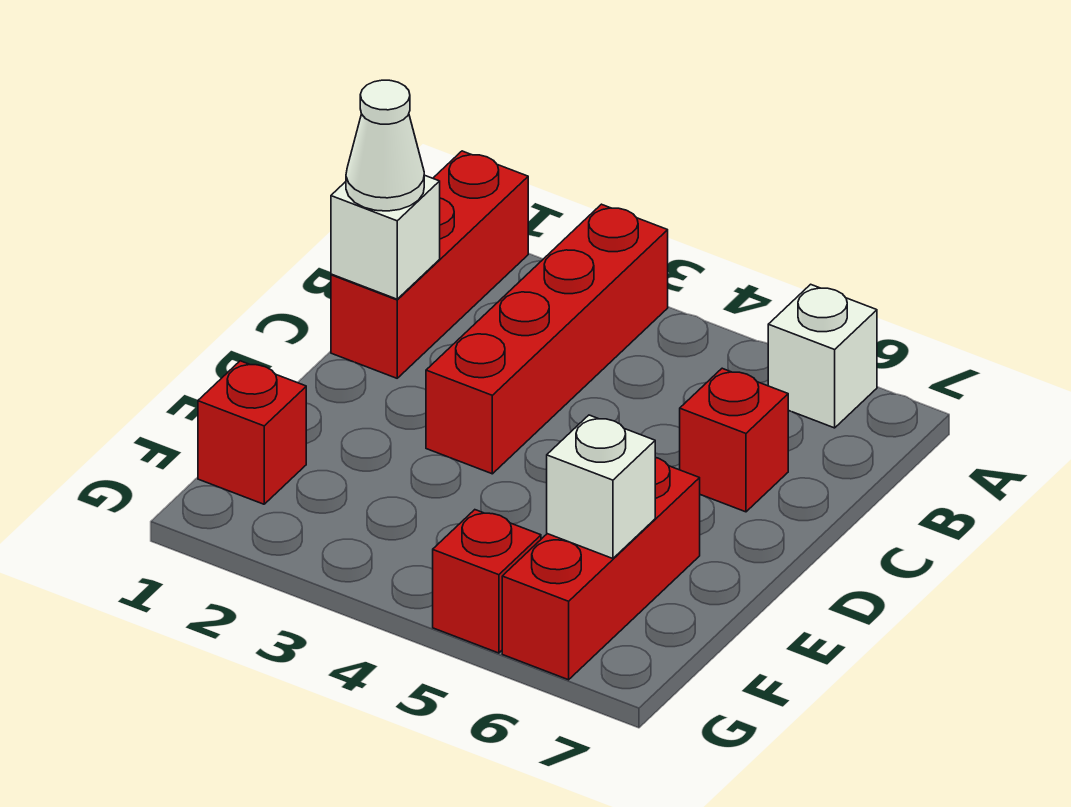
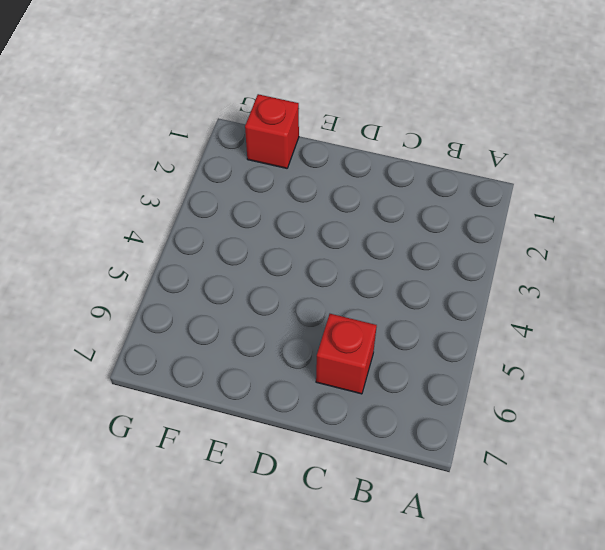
none -> red 1x3 brick [331,151,528,378]
none -> red 1x4 brick [426,204,668,474]

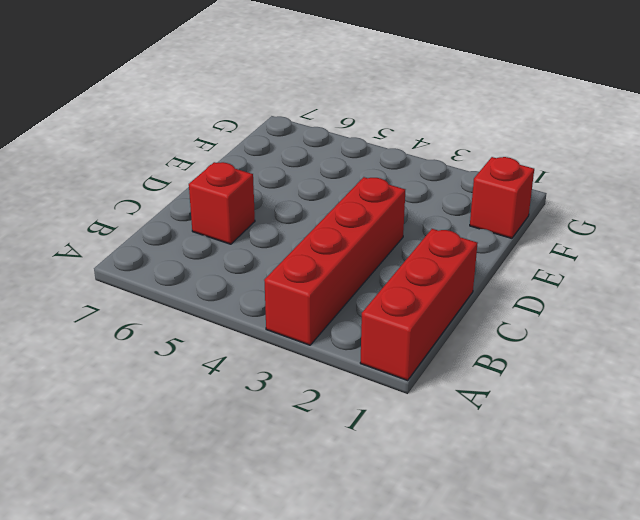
none -> white 1x1 brick [768,284,877,428]
none -> red 1x3 brick [502,458,700,680]

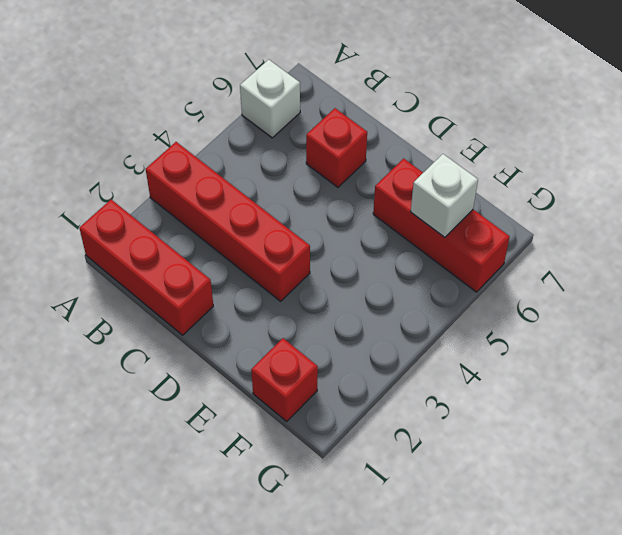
none -> red 1x1 brick [433,510,541,653]
none -> white 1x1 brick [331,175,440,299]

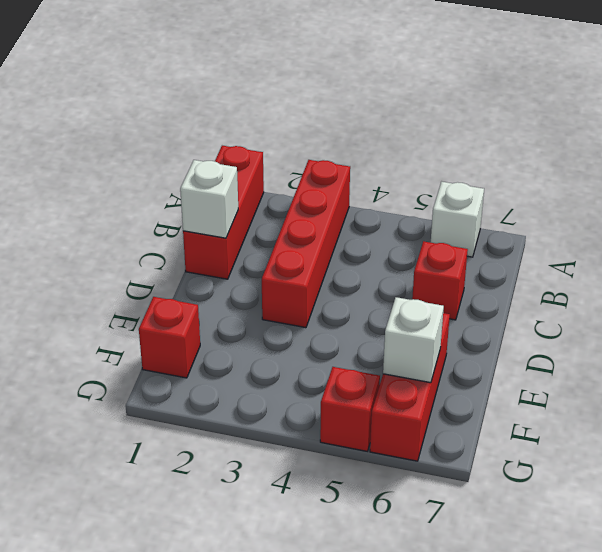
none -> white 1x1 cone [346,80,424,211]

